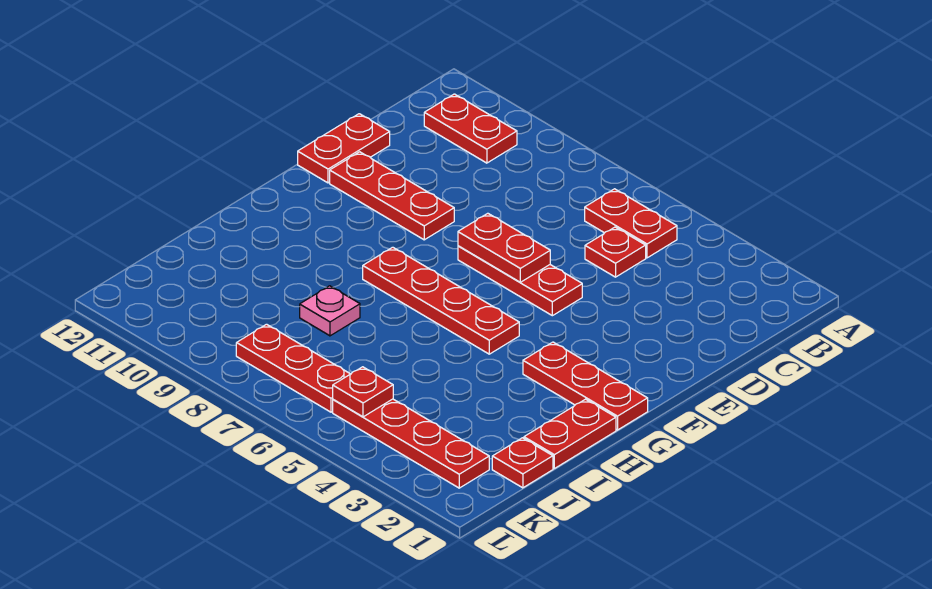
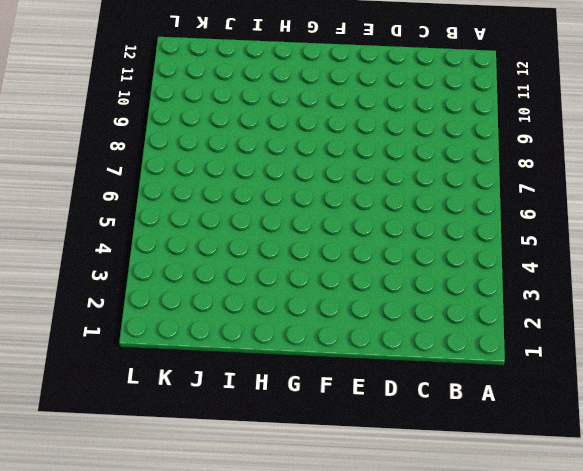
none -> red 1x2 plate [585,189,677,258]
none -> red 1x2 plate [424,94,517,163]
none -> red 1x1 plate [585,227,646,277]

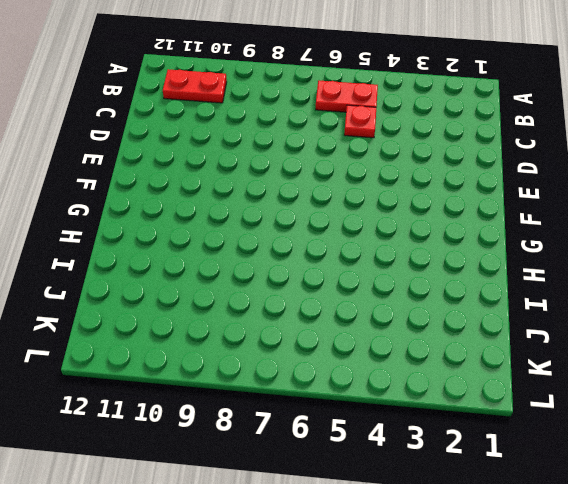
none -> red 1x2 plate [298,114,390,183]
none -> red 1x3 plate [458,246,582,316]
none -> red 1x3 plate [330,152,454,240]

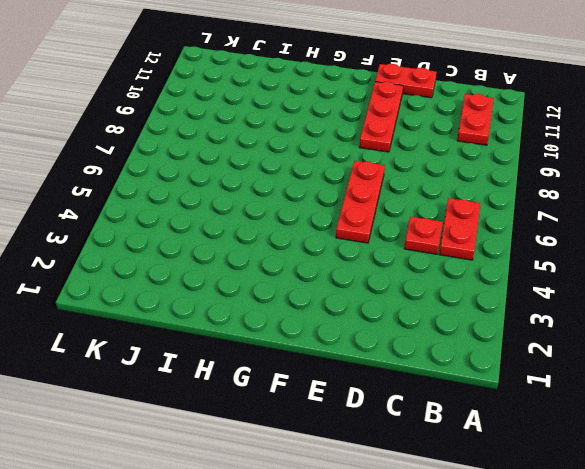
none -> red 1x3 plate [523,342,648,430]
none -> red 1x4 plate [363,247,519,354]
none -> red 1x2 plate [524,399,616,468]

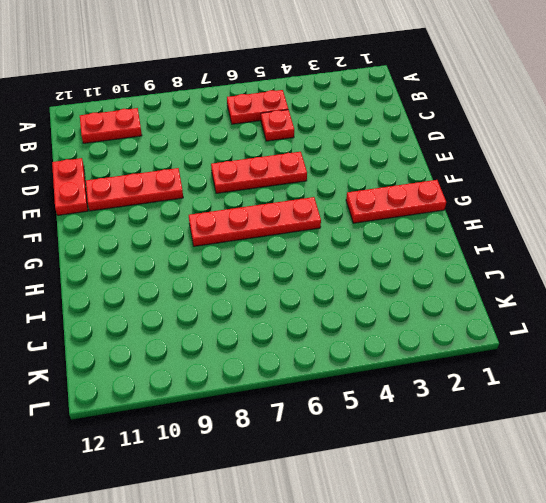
none -> red 1x2 plate [524,399,616,468]
none -> pink 1x1 plate [300,286,360,336]
none -> red 1x1 plate [492,438,553,488]

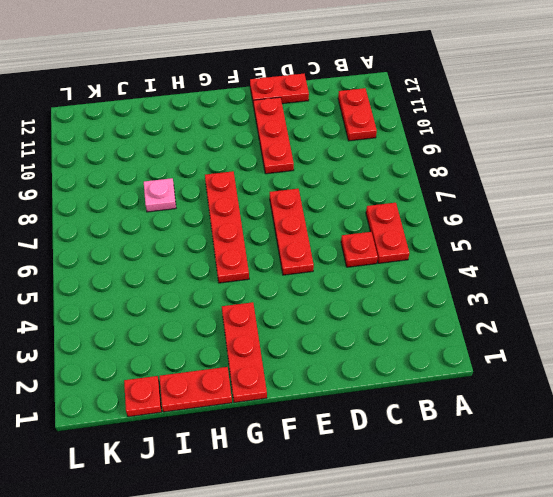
none -> red 1x4 plate [333,399,489,488]
none -> red 1x3 plate [236,324,350,412]
none -> red 1x2 plate [458,213,550,282]

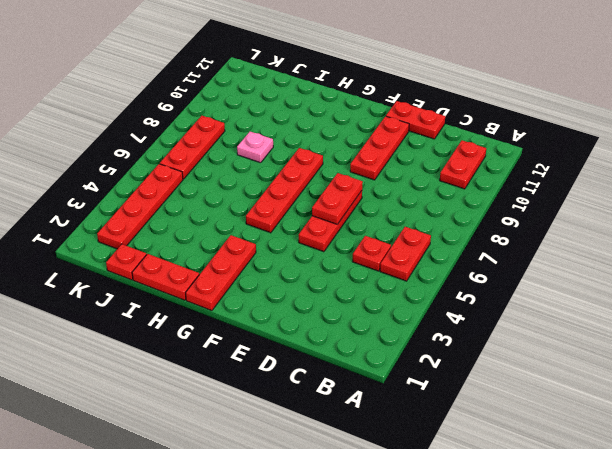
none -> red 1x1 plate [333,367,393,417]

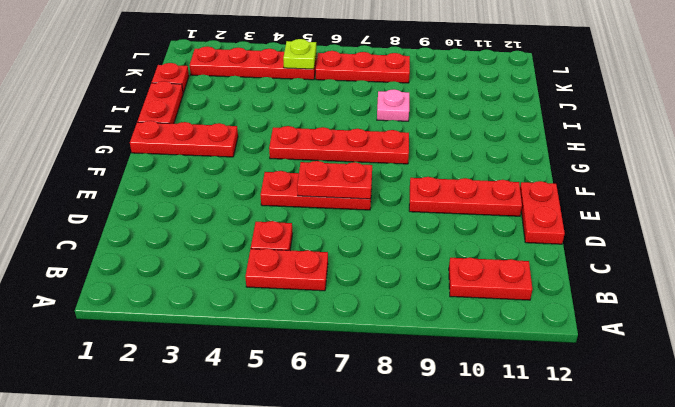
lime 1x1 plate [283,39,316,69] -> red 1x1 plate [333,367,393,417]

